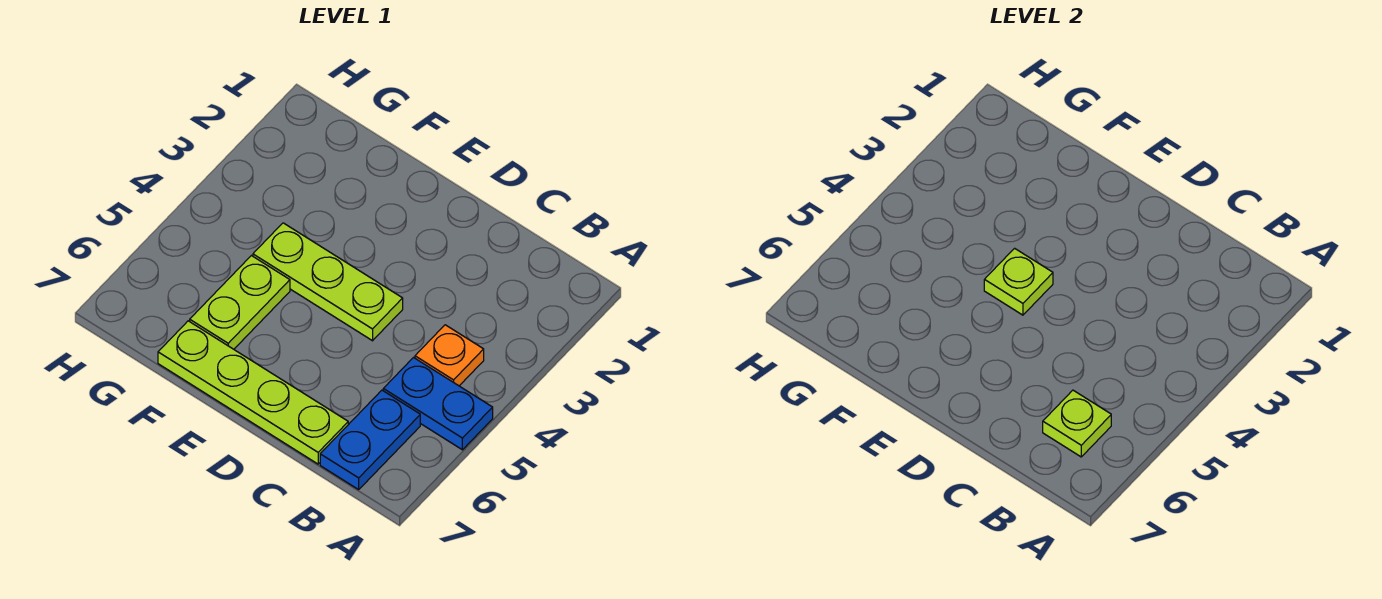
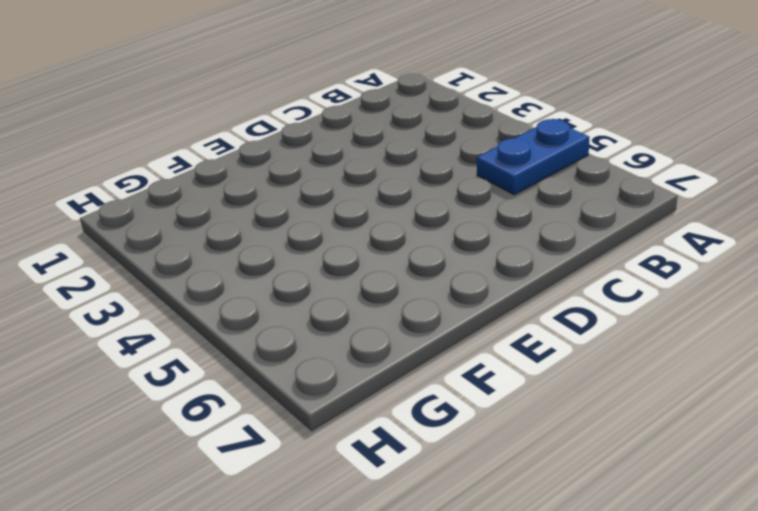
none -> orange 1x1 plate [415,325,484,386]
none -> blue 1x2 plate [320,390,420,489]

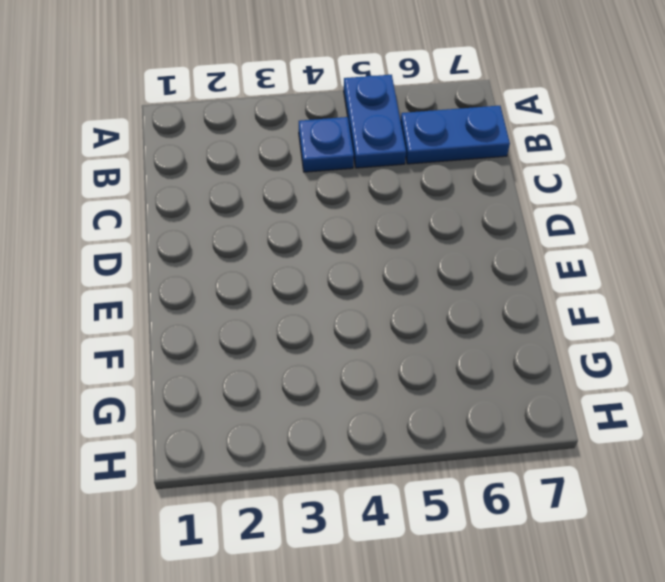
blue 1x1 plate [299,117,354,172] -> orange 1x1 plate [415,325,484,386]
none -> lime 1x4 plate [158,321,348,464]
none -> lime 1x3 plate [253,223,403,341]

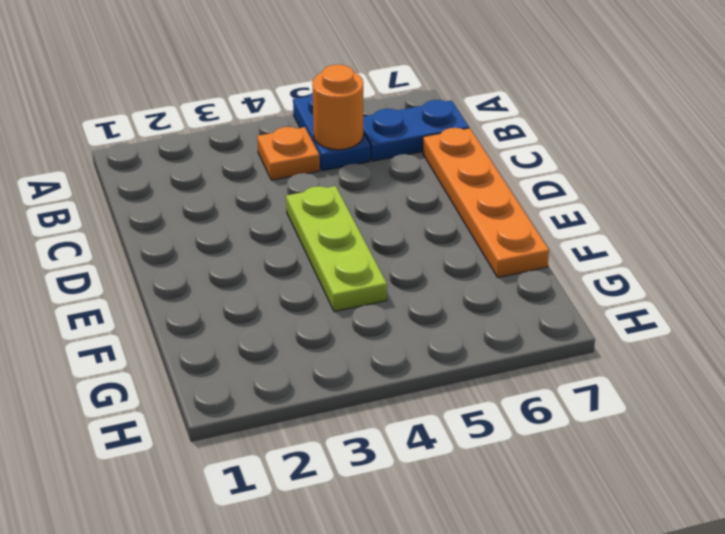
orange 1x1 round brick [312,64,363,150] -> none
orange 1x4 plate [423,128,549,278] -> lime 1x4 plate [158,321,348,464]
none -> lime 1x2 plate [190,256,290,349]
none -> lime 1x1 plate [1043,390,1111,457]

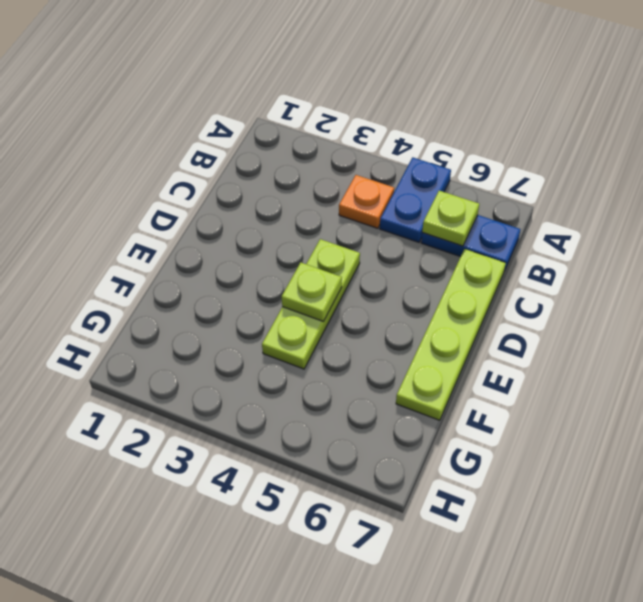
none -> lime 1x2 plate [190,256,290,349]

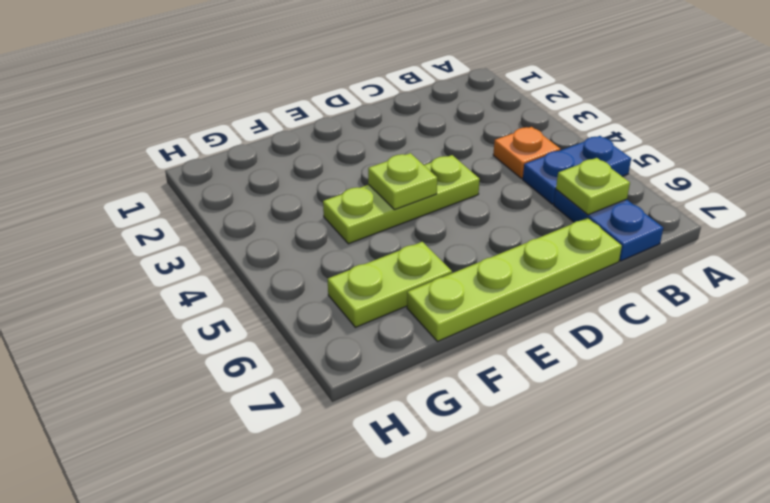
lime 1x2 plate [328,242,452,327] -> lime 1x2 plate turned to [190,256,290,349]

